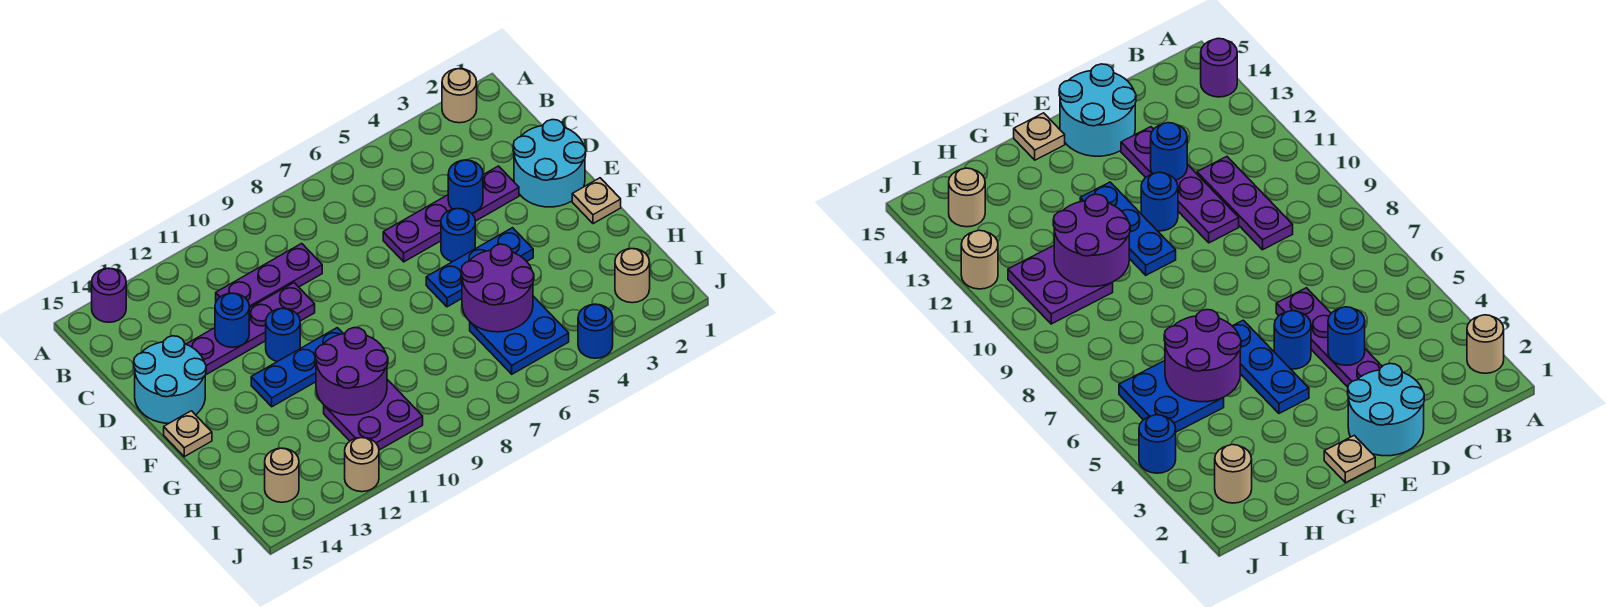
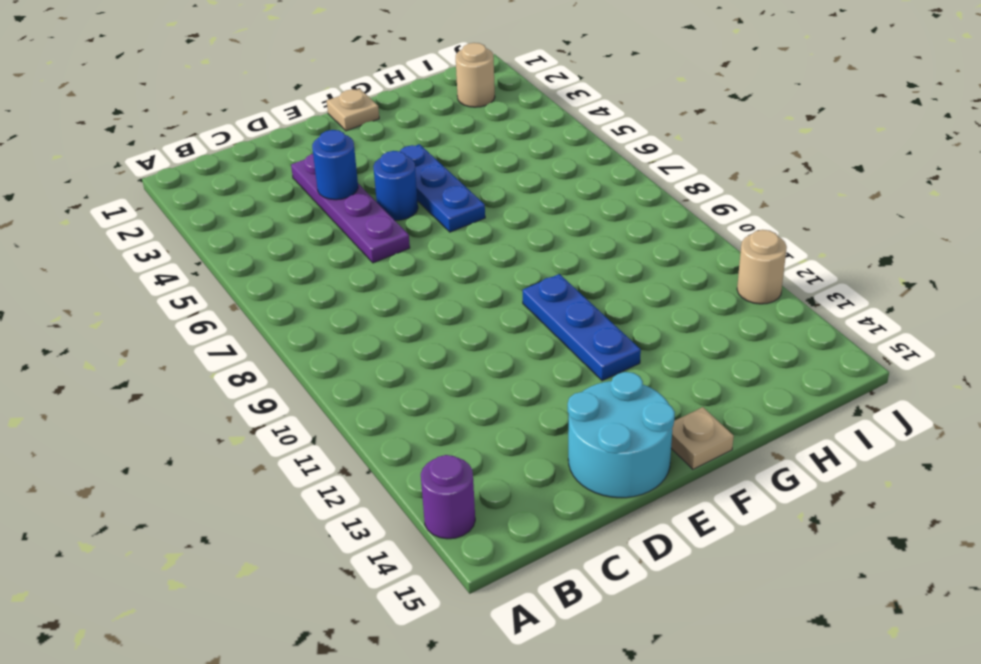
none -> tan 1x1 round brick [442,69,477,123]
none -> purple 1x3 plate [216,243,322,308]
none -> cyan 2x2 round brick [513,120,586,207]

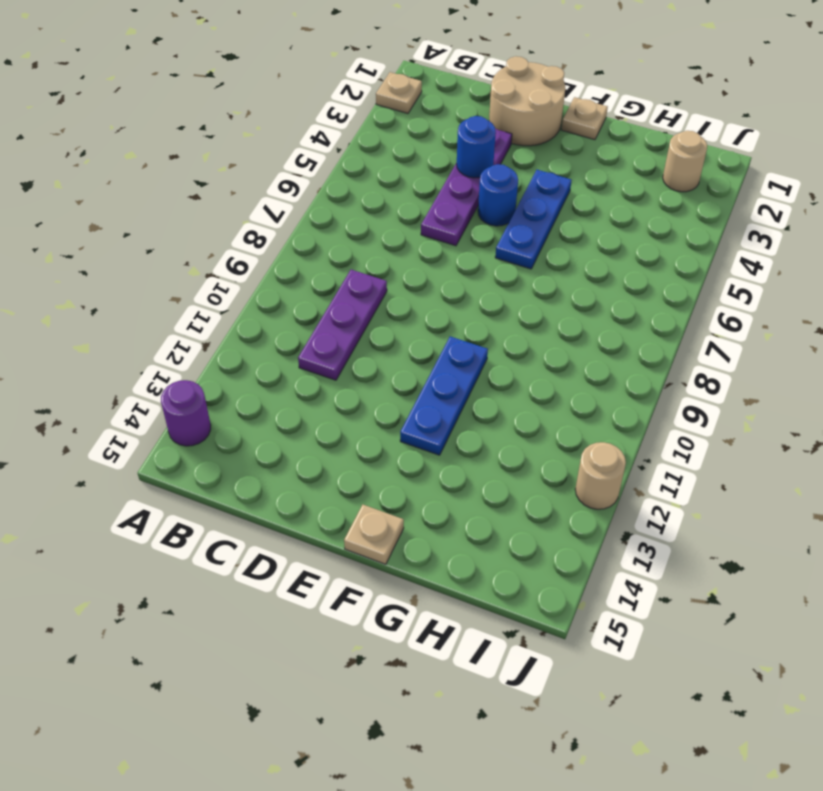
tan 1x1 plate [376,72,422,114] -> tan 1x1 round brick [442,69,477,123]
tan 2x2 round brick [489,56,565,146] -> cyan 2x2 round brick [513,120,586,207]
none -> purple 1x4 plate [186,283,315,375]
none -> cyan 2x2 round brick [134,336,206,423]
none -> blue 1x1 round brick [266,308,300,362]

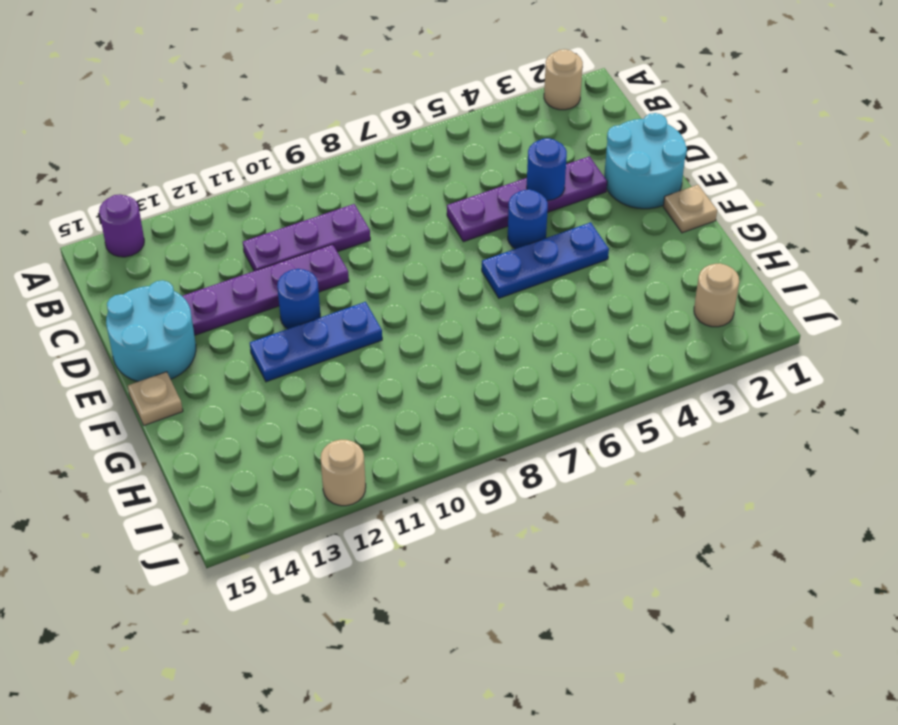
none -> blue 2x2 plate [470,296,569,374]
none -> purple 2x2 plate [324,380,423,450]
none -> tan 1x1 round brick [265,448,299,502]

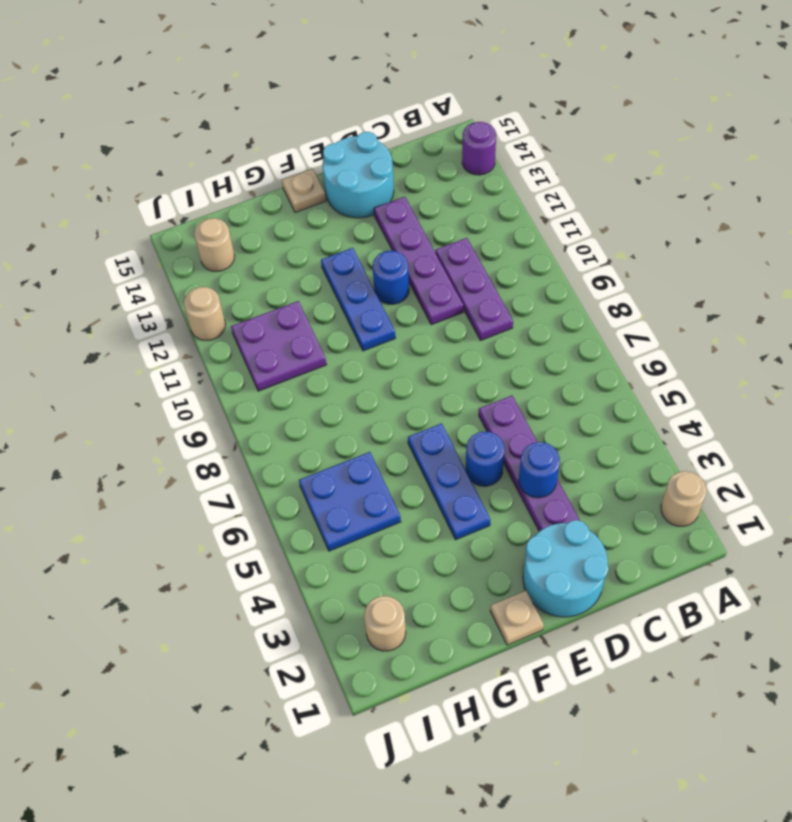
none -> blue 1x1 round brick [578,304,613,358]
none -> blue 1x1 round brick [215,293,249,347]
none -> purple 2x2 round brick [461,244,534,332]

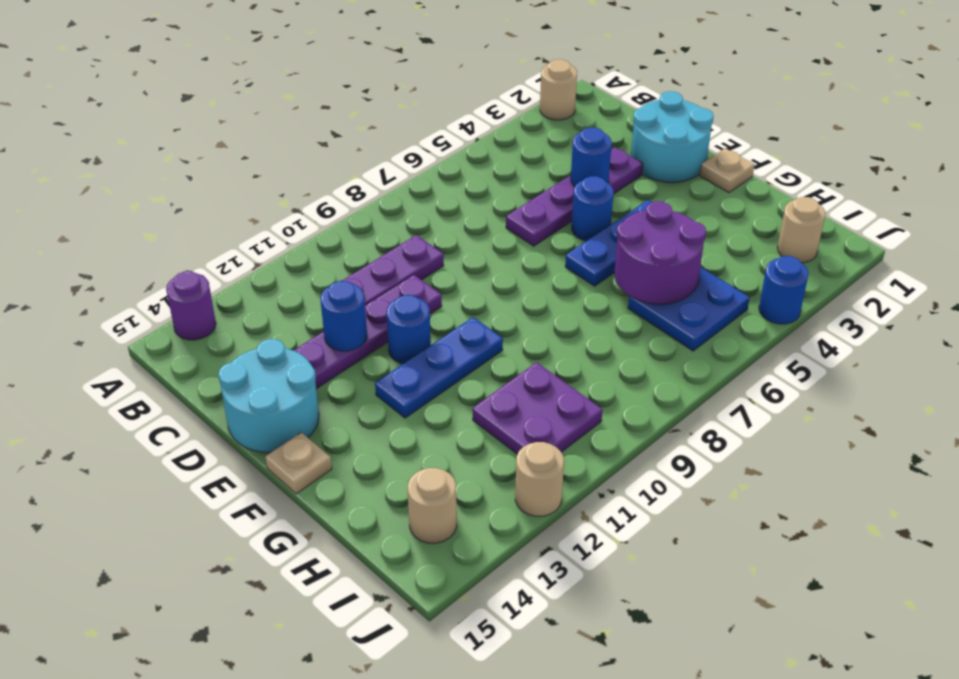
none -> purple 2x2 round brick [315,328,388,415]

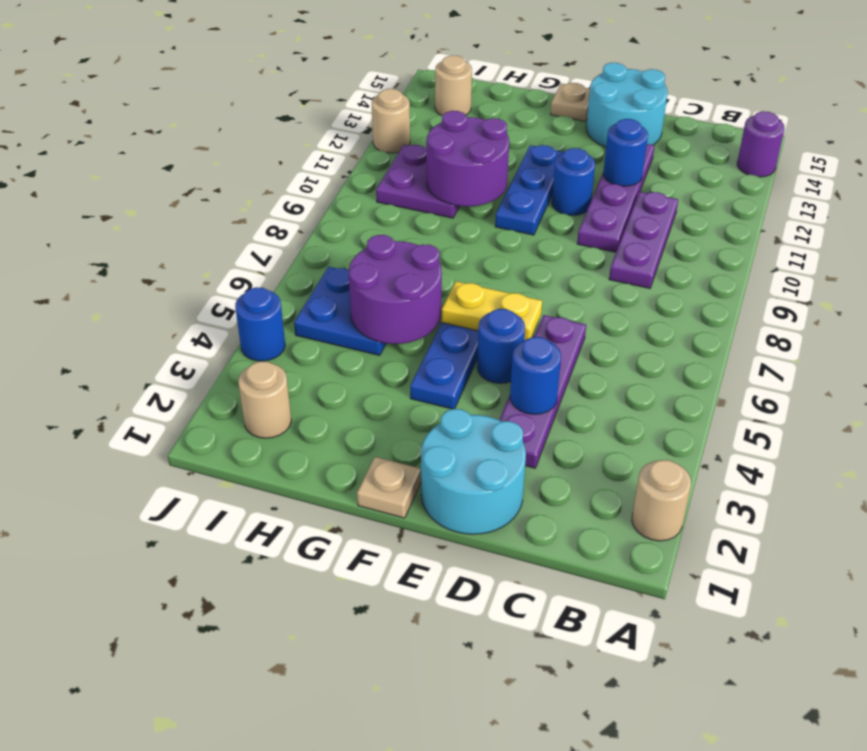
yellow 1x2 plate [441,281,542,340] -> none

